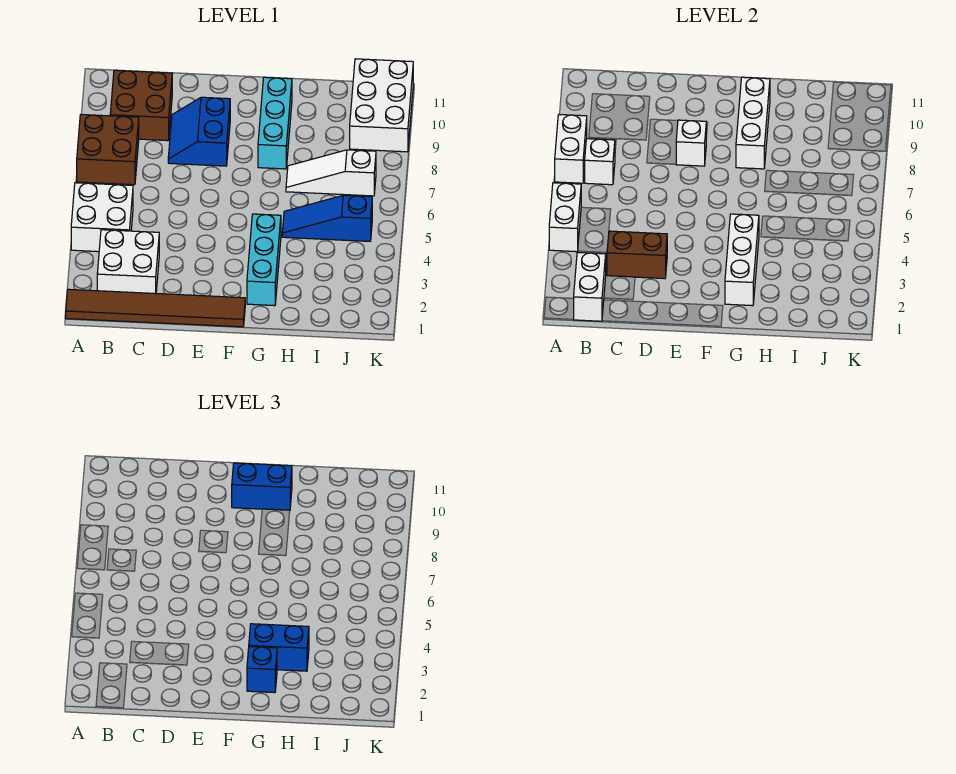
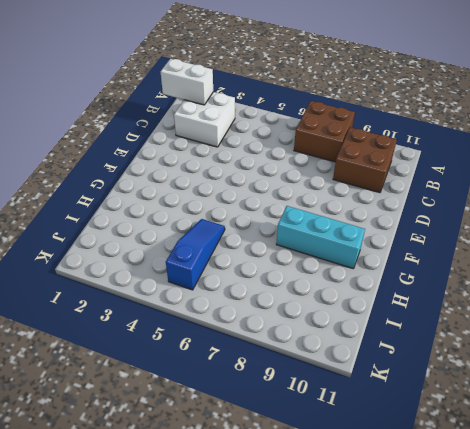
none -> brown 1x6 tile [66,289,245,327]
none -> white 2x2 brick [71,183,133,252]
none -> blue 2x2 slope [168,97,230,166]

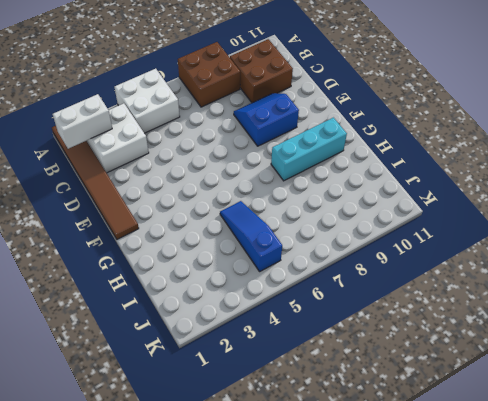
none -> cyan 1x3 brick [247,214,281,306]
none -> white 1x3 slope [286,150,376,196]
none -> white 2x3 brick [350,59,413,152]

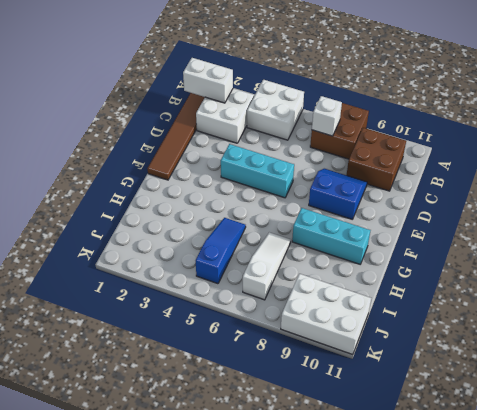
cyan 1x3 brick [221,144,294,198] -> cyan 1x3 brick moved to [247,214,281,306]
none -> white 1x2 brick [549,183,581,252]
none -> white 1x2 brick [555,115,587,183]
none -> brown 1x2 brick [607,231,667,279]

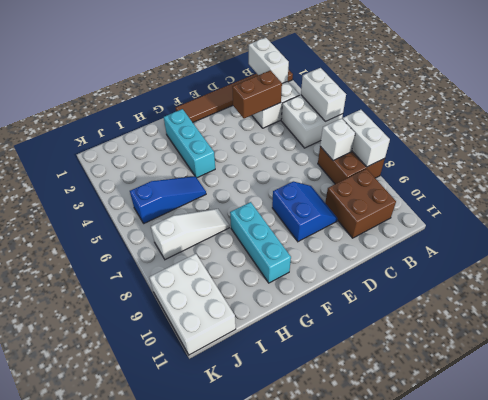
none -> white 1x1 brick [676,120,706,166]
none -> white 1x3 brick [725,214,759,306]
none -> white 1x3 brick [736,77,770,169]

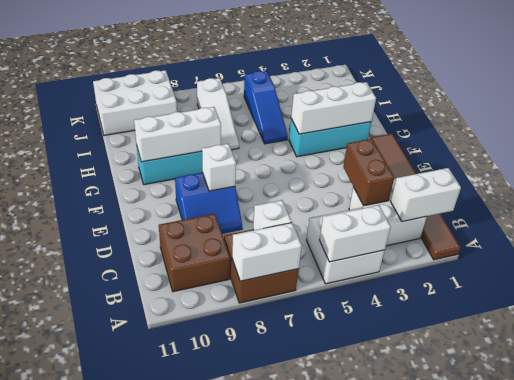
none -> blue 1x2 brick [232,463,292,510]
none -> blue 1x1 brick [247,647,277,693]
none -> blue 1x2 brick [249,624,309,671]

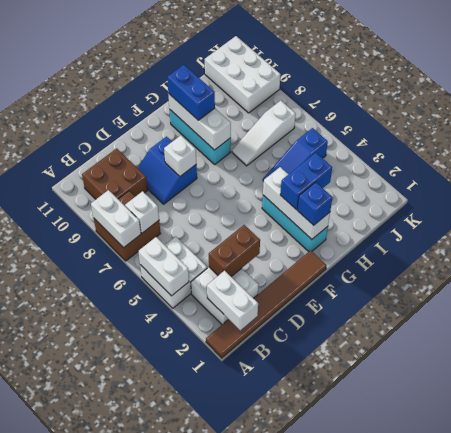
blue 1x2 brick [167,65,215,120] -> blue 1x2 brick turned to [232,463,292,510]

